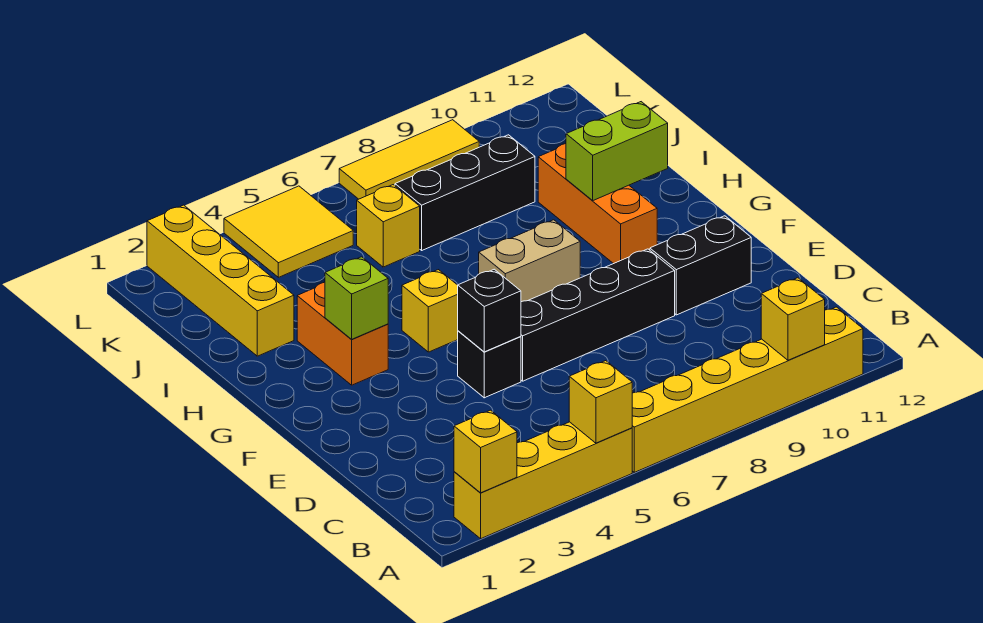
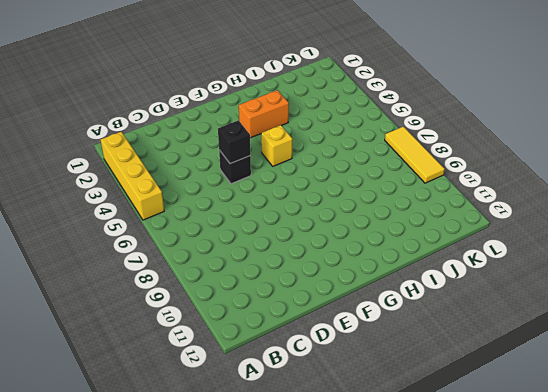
none -> yellow 1x6 brick [632,307,863,472]
none -> black 1x4 brick [521,249,675,381]
none -> black 1x2 brick [650,216,751,315]

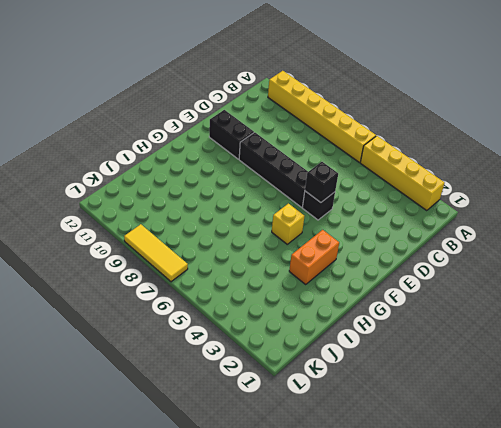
none -> tan 1x2 brick [479,220,580,302]
none -> orange 1x3 brick [538,144,657,264]
none -> yellow 1x4 brick [147,205,294,356]

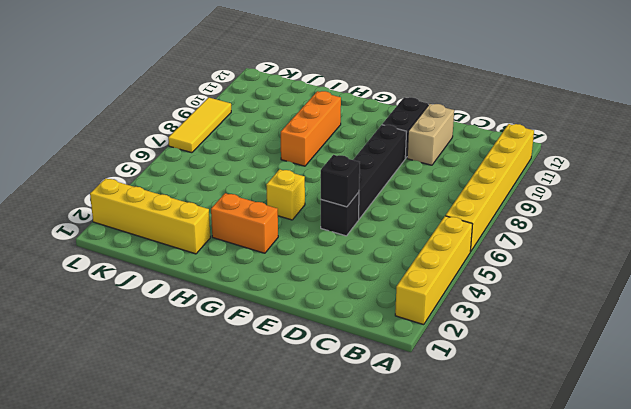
tan 1x2 brick [407,104,454,165] -> tan 1x2 brick moved to [479,220,580,302]
orange 1x3 brick [281,91,341,166] -> orange 1x3 brick turned to [538,144,657,264]
none -> yellow 1x1 brick [357,185,420,267]
none -> black 1x3 brick [395,135,535,250]
none -> yellow 2x2 tile [224,186,353,277]

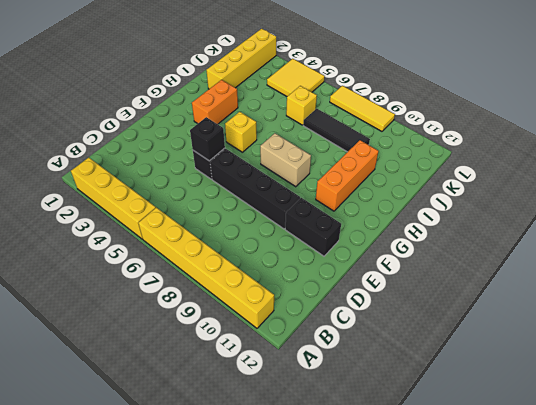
black 1x3 tile [303,109,370,152] -> black 1x3 brick [395,135,535,250]
none -> yellow 1x1 brick [454,410,517,493]
none -> yellow 1x1 brick [569,361,632,443]
none -> yellow 1x1 brick [761,278,825,360]

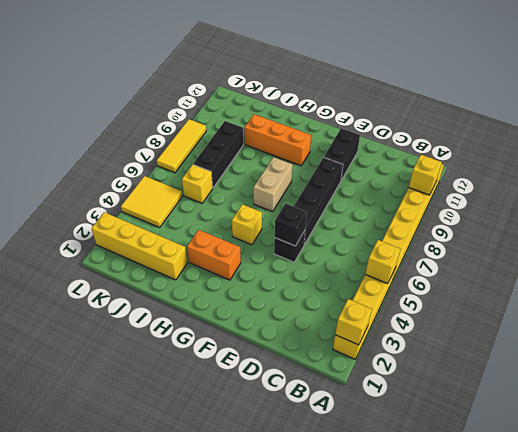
none -> lime 1x1 brick [325,257,388,339]
none -> lime 1x2 brick [566,102,668,200]

